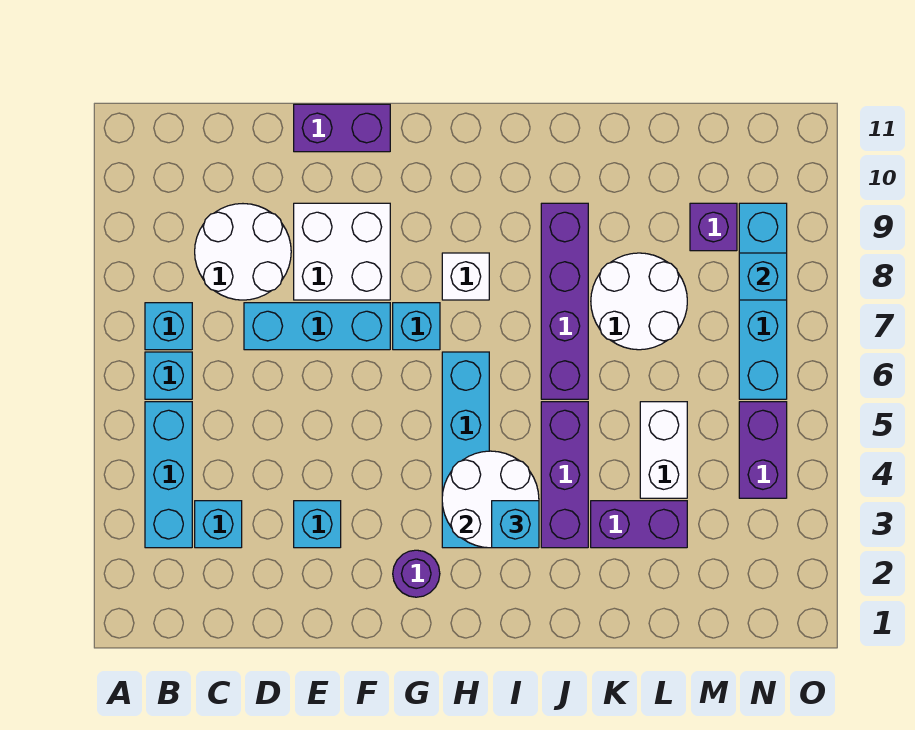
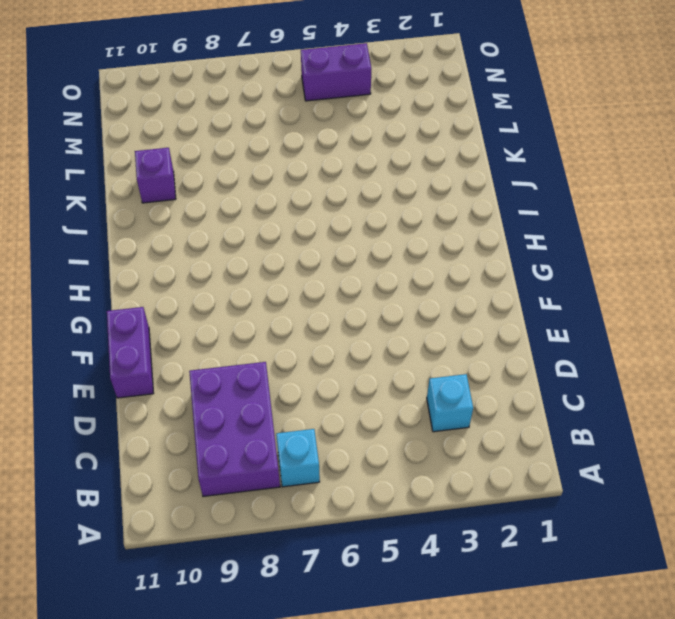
purple 2x3 brick [189,362,280,496] -> white 2x2 round brick [195,204,291,300]
purple 1x1 brick [135,148,176,203] -> purple 1x1 brick moved to [690,203,737,251]
none -> cyan 1x3 brick [145,402,192,548]
none -> cyan 1x1 brick [145,352,192,399]
none -> cyan 1x3 brick [244,303,390,350]

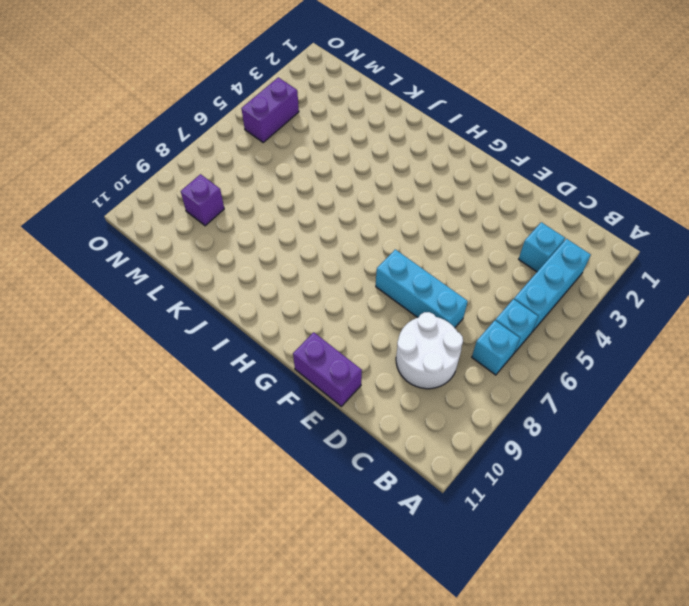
none -> cyan 1x1 brick [294,501,341,548]
none -> white 2x2 brick [294,203,390,300]
none -> purple 1x1 round brick [393,550,440,597]

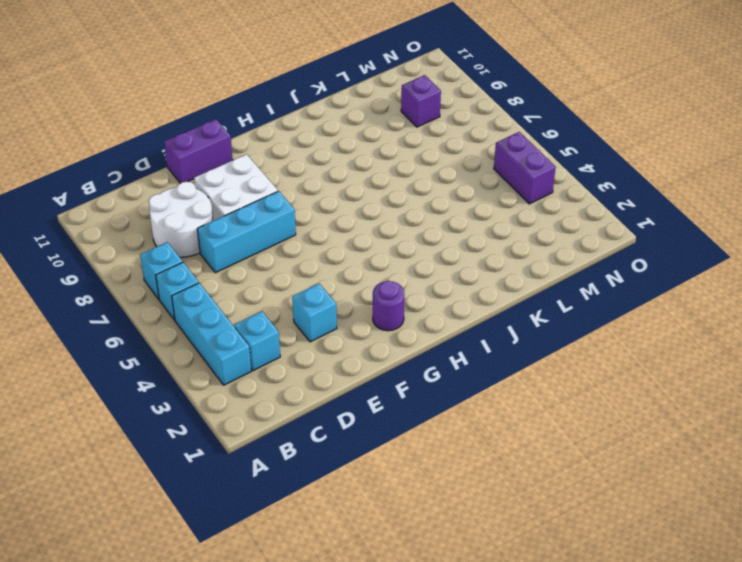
none -> cyan 1x1 brick [393,303,440,350]
none -> cyan 1x4 brick [442,352,489,548]
none -> white 1x1 brick [442,253,489,300]

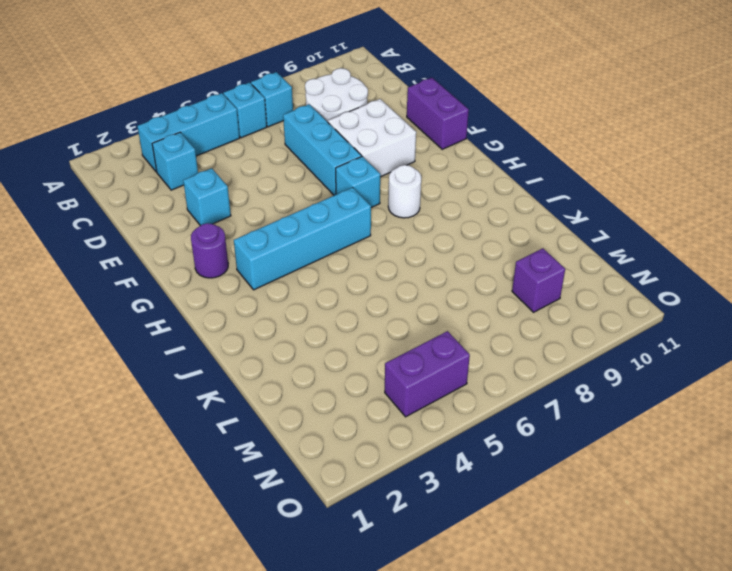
white 1x1 round brick [388,165,421,218] -> white 1x1 brick [442,253,489,300]
none -> purple 1x3 brick [541,402,588,548]
none -> purple 1x4 brick [541,203,588,399]
none -> purple 1x2 brick [591,501,687,548]

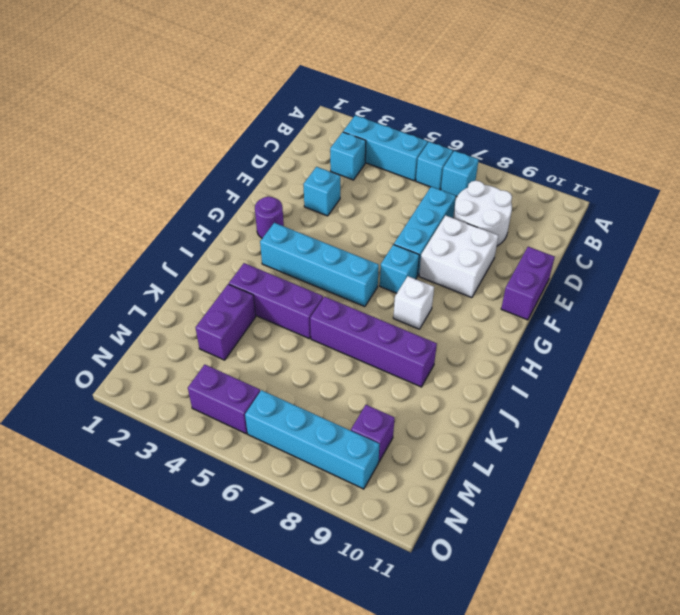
none -> white 2x2 round brick [591,253,687,350]
none -> white 1x2 brick [640,402,687,498]
none -> white 2x2 round brick [442,451,539,548]

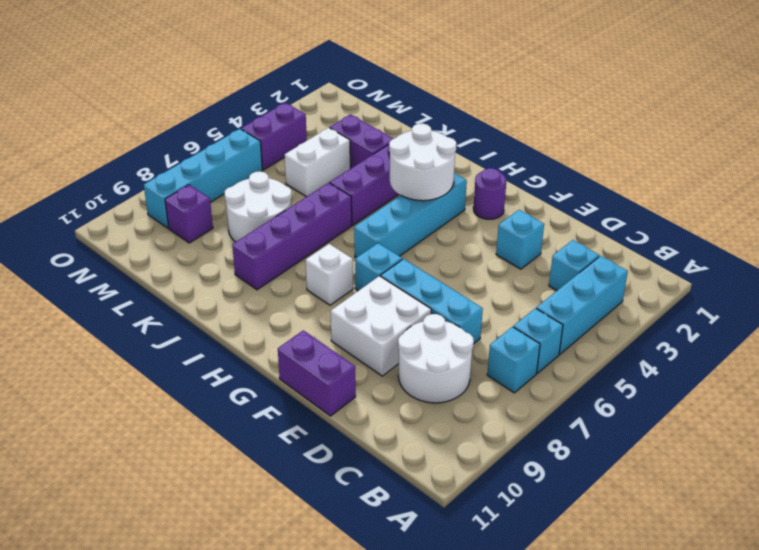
none -> cyan 1x1 brick [739,253,787,300]
none -> cyan 1x1 brick [492,501,539,548]

